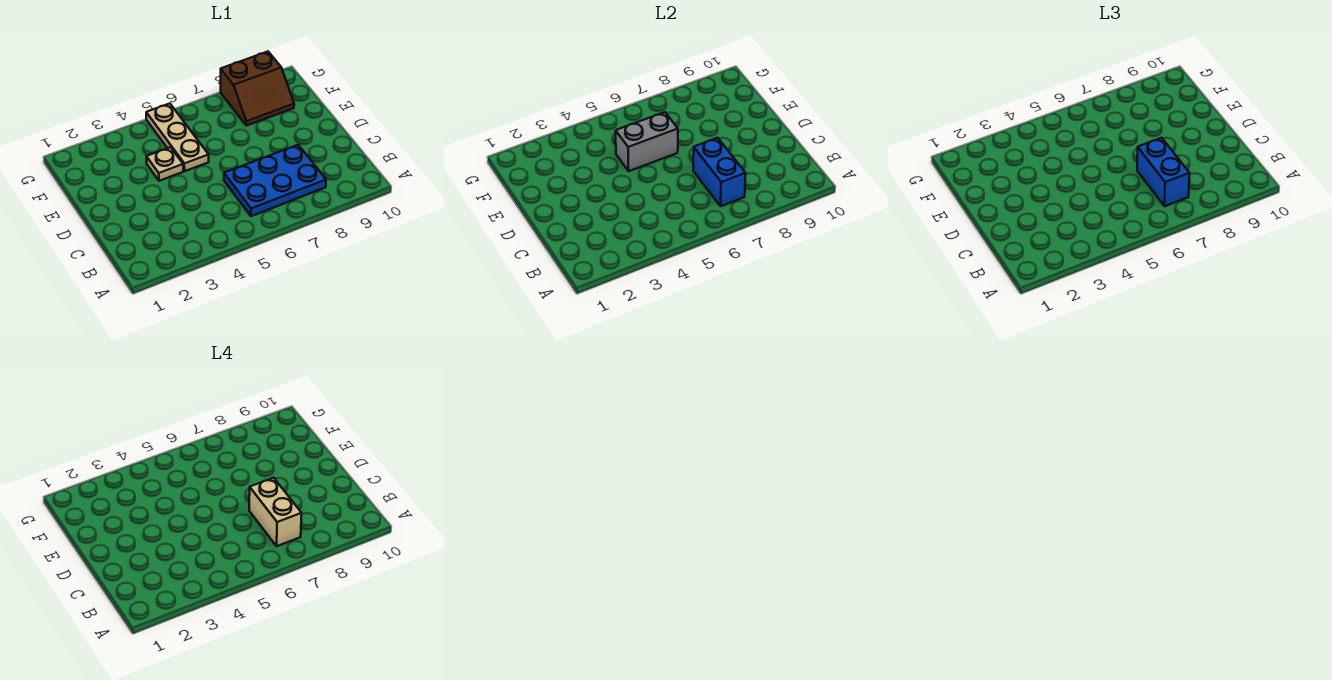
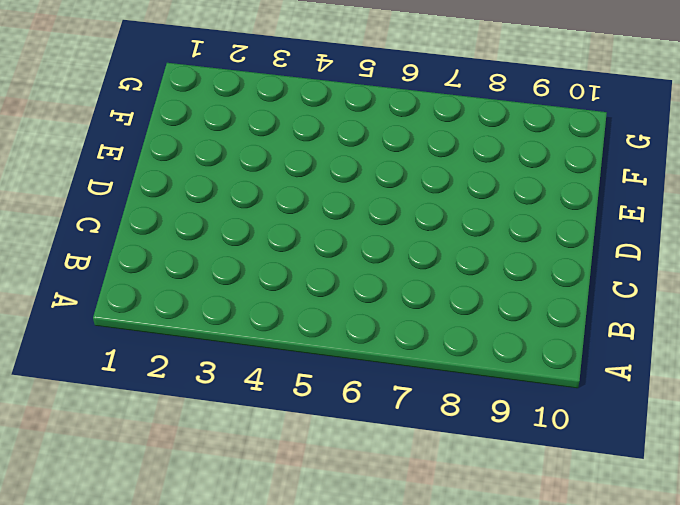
none -> blue 2x3 plate [224,145,326,216]
none -> tan 1x1 plate [146,147,183,181]

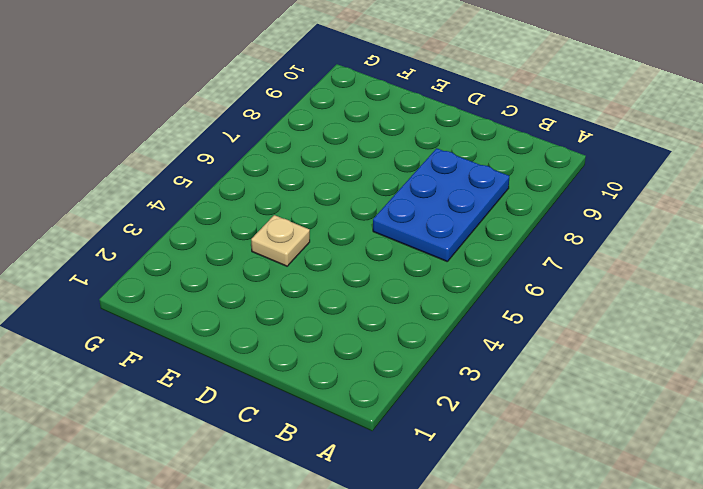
none -> tan 1x3 plate [146,104,209,171]
none -> brown 2x2 slope [221,52,294,126]

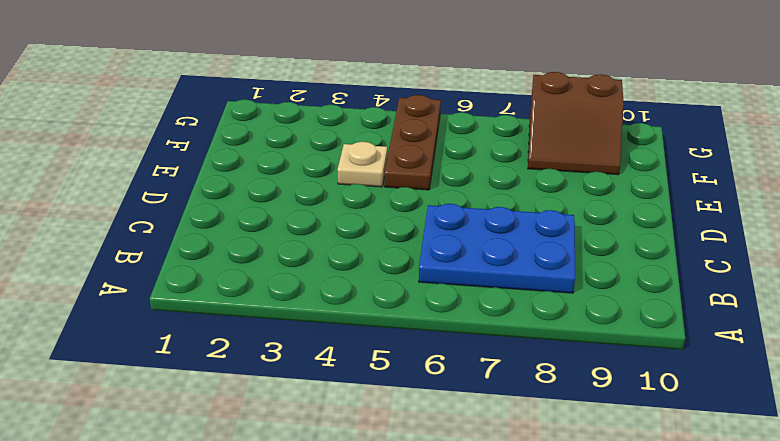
brown 1x3 plate [385,95,441,190] -> tan 1x3 plate [146,104,209,171]
none -> blue 1x2 brick [693,138,746,206]
none -> grey 1x2 brick [616,112,678,171]

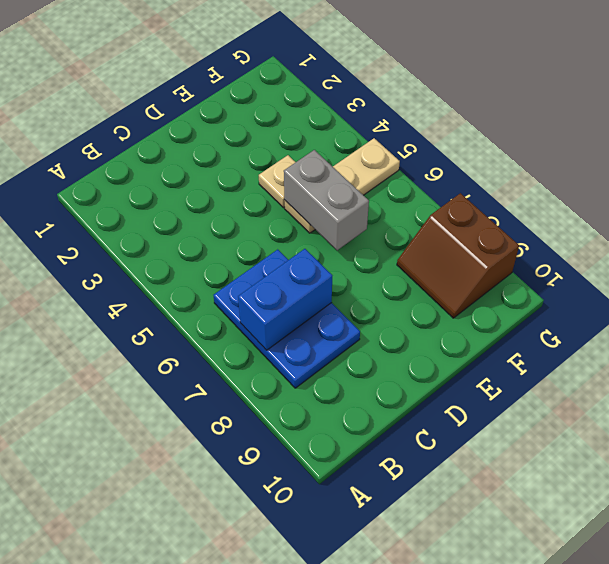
none -> blue 1x2 brick [1137,138,1190,206]
none -> tan 1x2 brick [249,478,302,546]

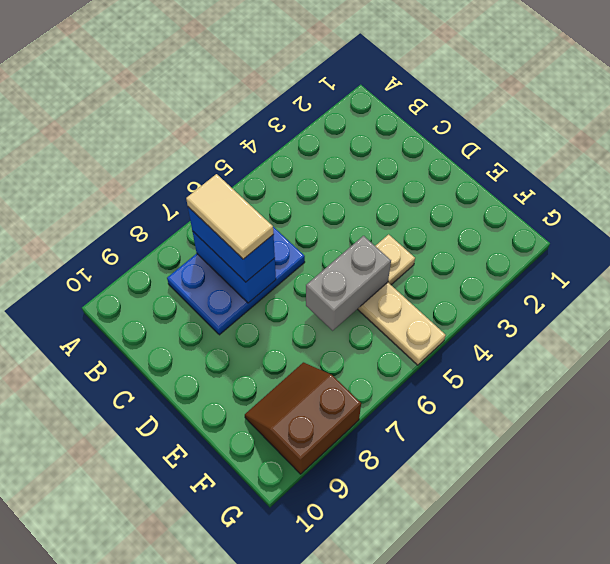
tan 1x2 tile [186,174,273,259] -> tan 1x2 brick [249,478,302,546]

